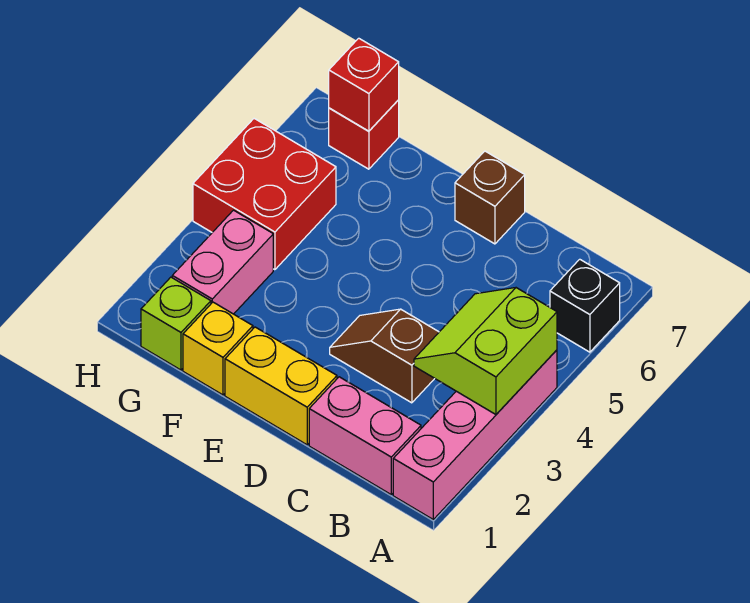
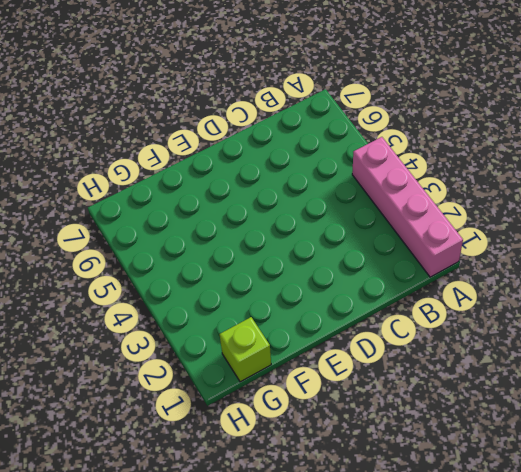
none -> black 1x1 brick [550,259,620,352]
none -> pink 1x2 brick [309,377,421,494]
none -> brown 1x2 slope [330,309,439,403]

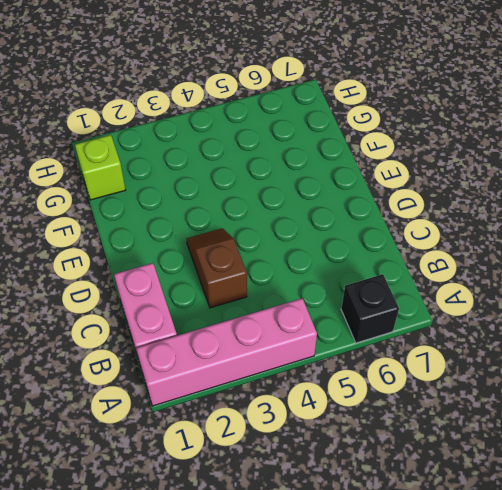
none -> yellow 1x2 brick [225,327,337,445]
none -> brown 1x1 brick [455,151,525,244]
none -> yellow 1x1 brick [183,302,253,395]

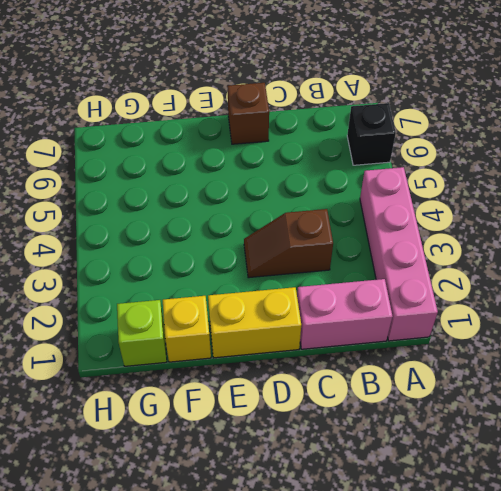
none -> pink 1x2 brick [172,210,273,314]
none -> red 2x2 brick [193,119,336,270]
none -> red 1x1 brick [329,100,399,169]

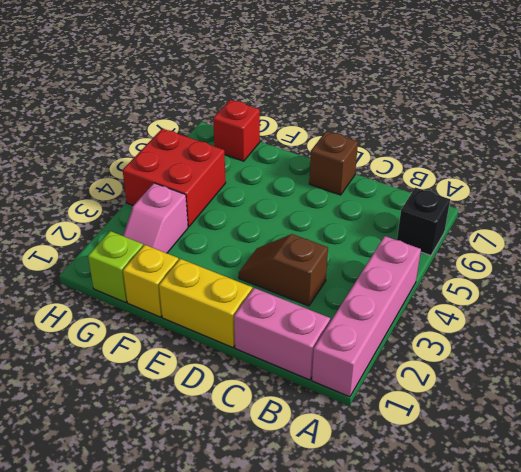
pink 1x2 slope [123,183,188,253] -> pink 1x2 brick [172,210,273,314]
none -> lime 2x2 slope [414,288,557,414]
none -> red 1x1 brick [329,38,399,131]

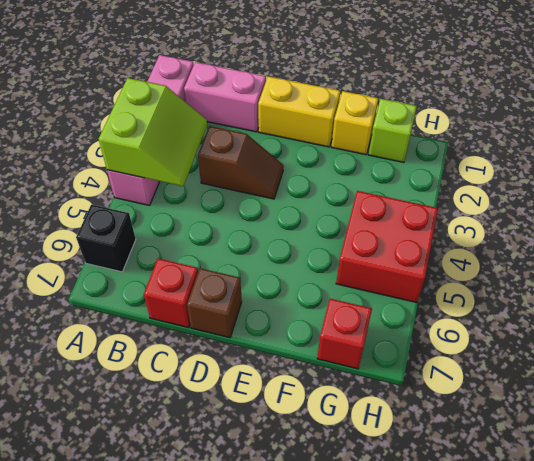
red 1x1 brick [144,259,198,328] -> red 1x1 brick moved to [329,38,399,131]
none -> pink 1x2 brick [172,210,273,314]

